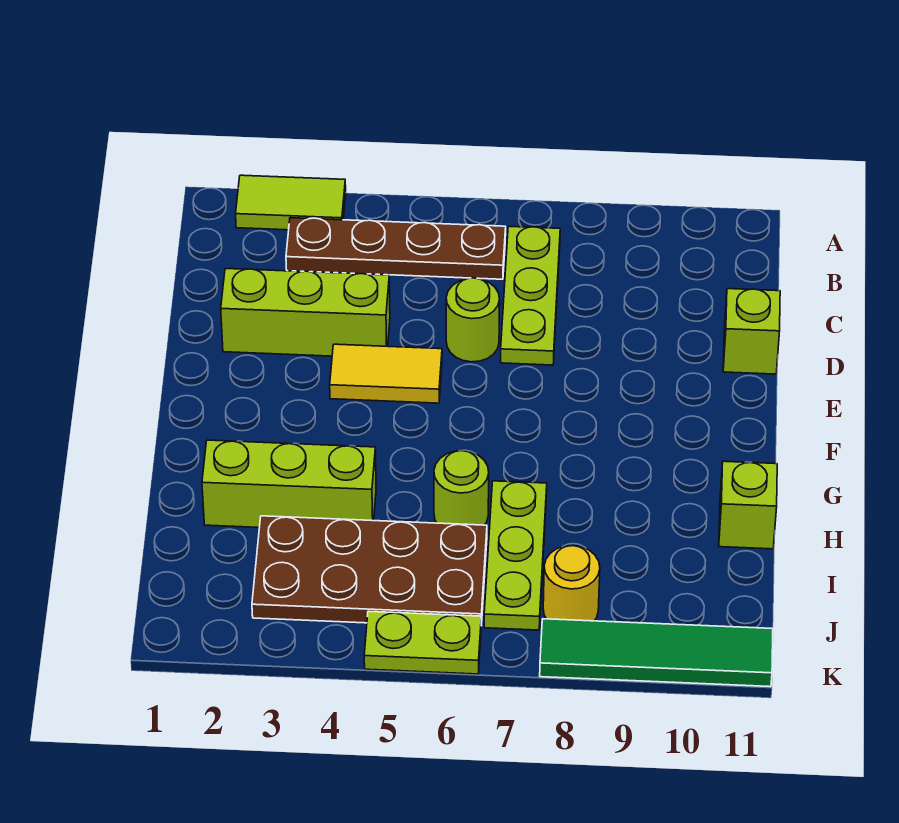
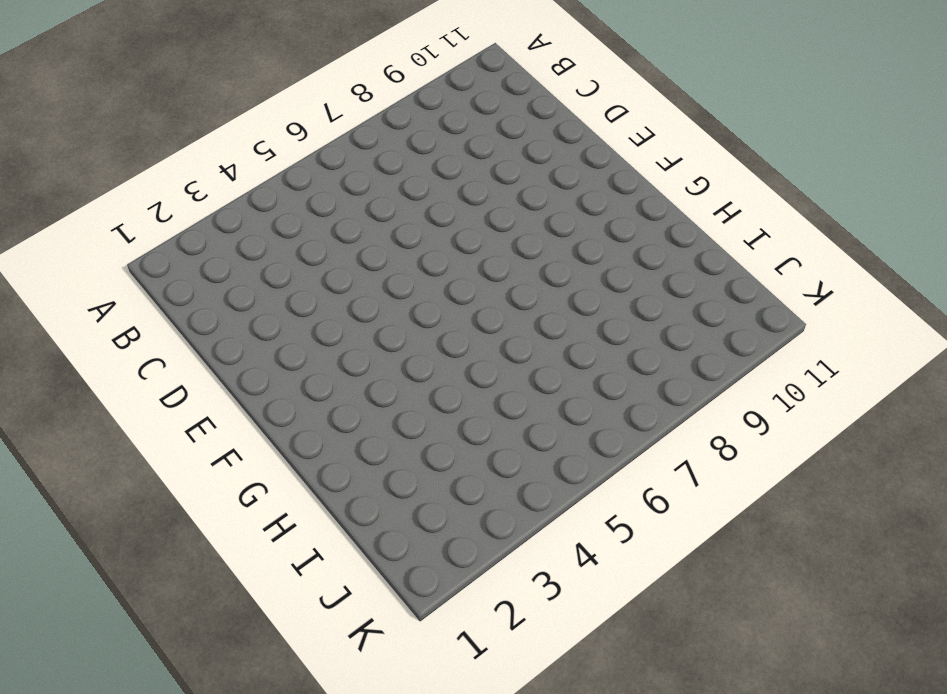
none -> lime 1x2 tile [236,175,346,230]
none -> brown 1x4 plate [286,218,506,279]
none -> lime 1x3 plate [501,226,560,365]

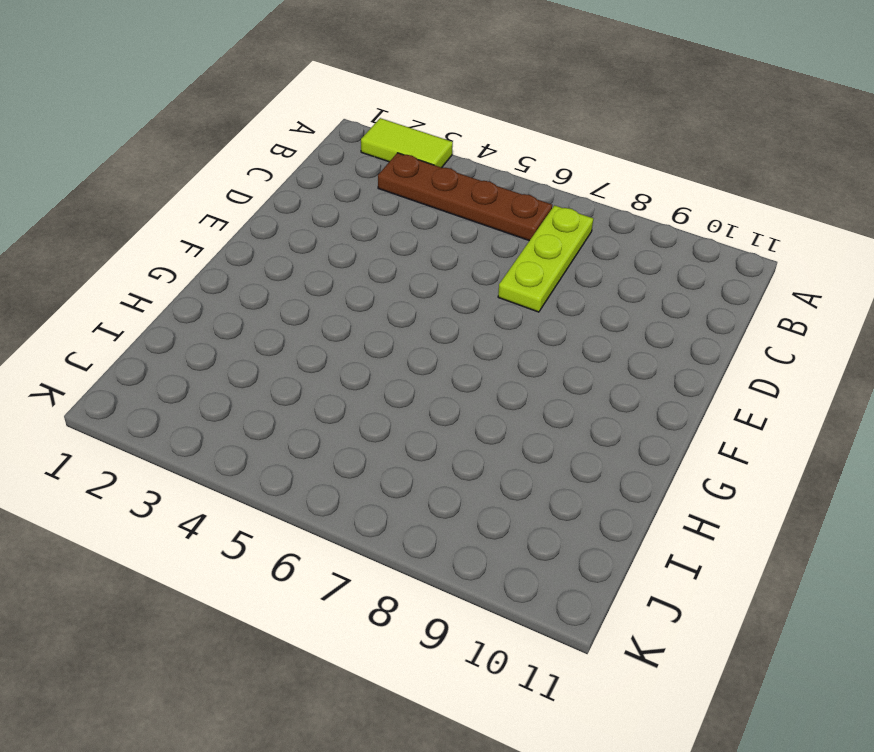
none -> lime 1x3 brick [221,269,390,356]
none -> lime 1x1 round brick [446,278,500,362]
none -> lime 1x1 brick [723,289,780,374]

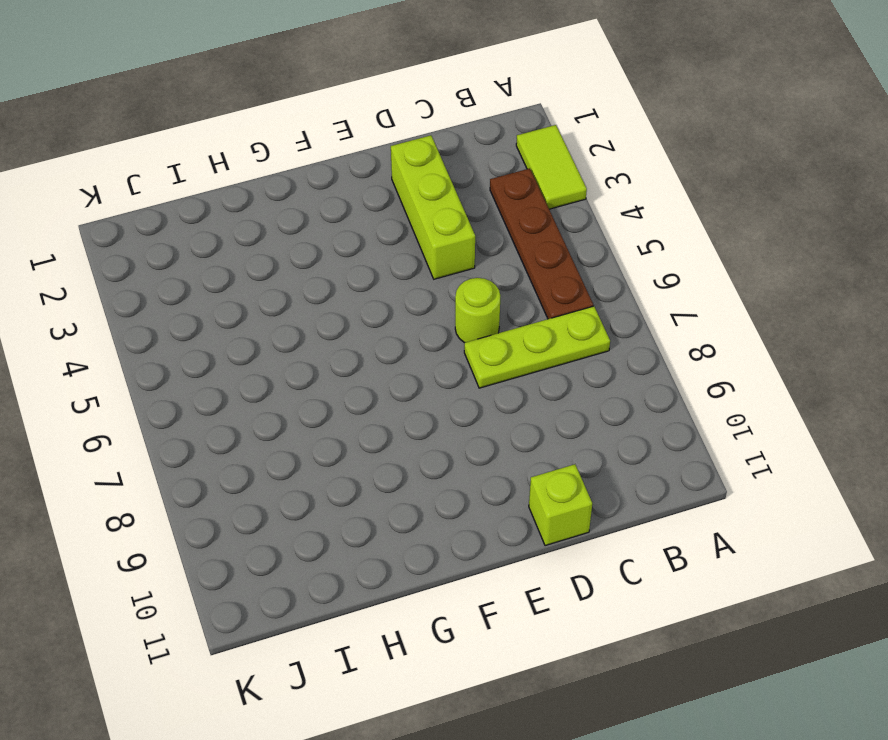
none -> yellow 1x2 tile [330,344,442,403]
none -> lime 1x3 brick [202,440,376,527]
none -> lime 1x1 round brick [434,451,489,525]

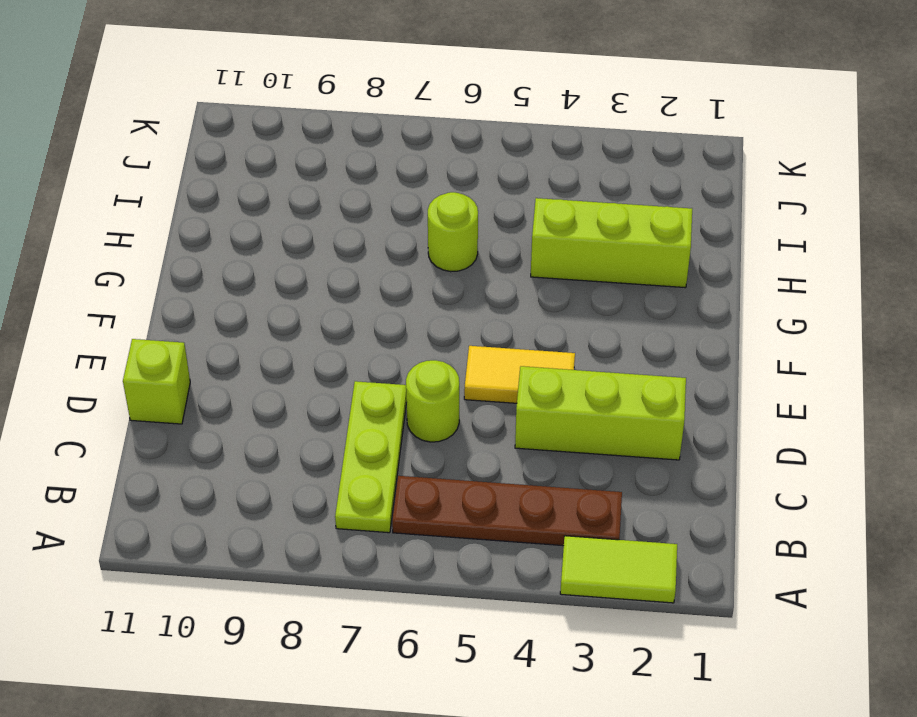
none -> lime 1x3 plate [484,481,547,630]
none -> lime 1x1 brick [719,461,777,549]
none -> brown 2x4 plate [252,516,487,626]

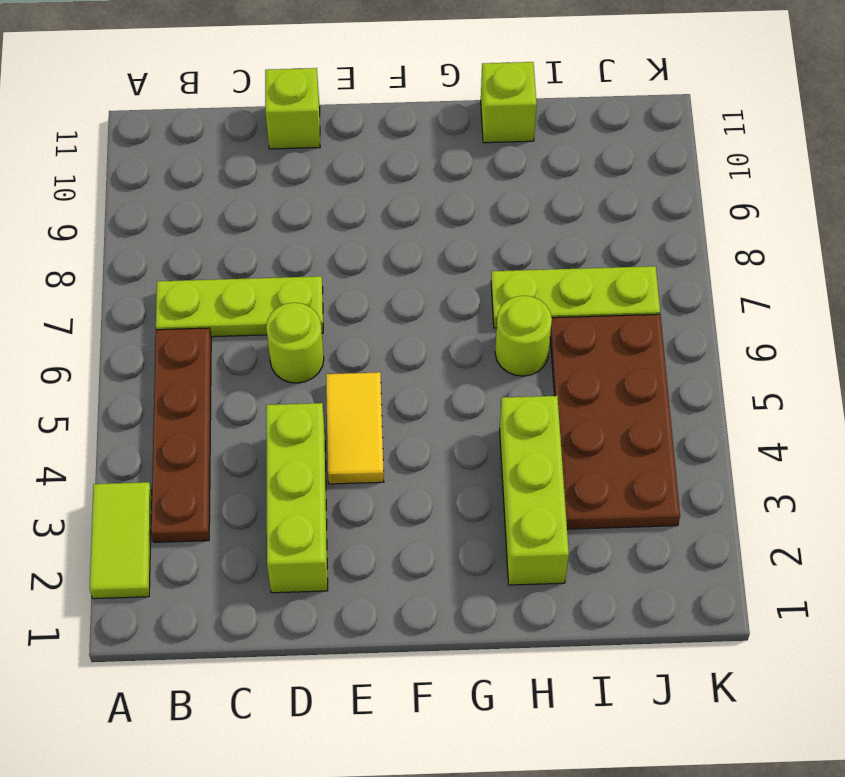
none -> yellow 1x1 round brick [543,545,600,621]
none -> lime 1x2 plate [364,611,481,674]
none -> green 1x4 tile [540,619,773,687]

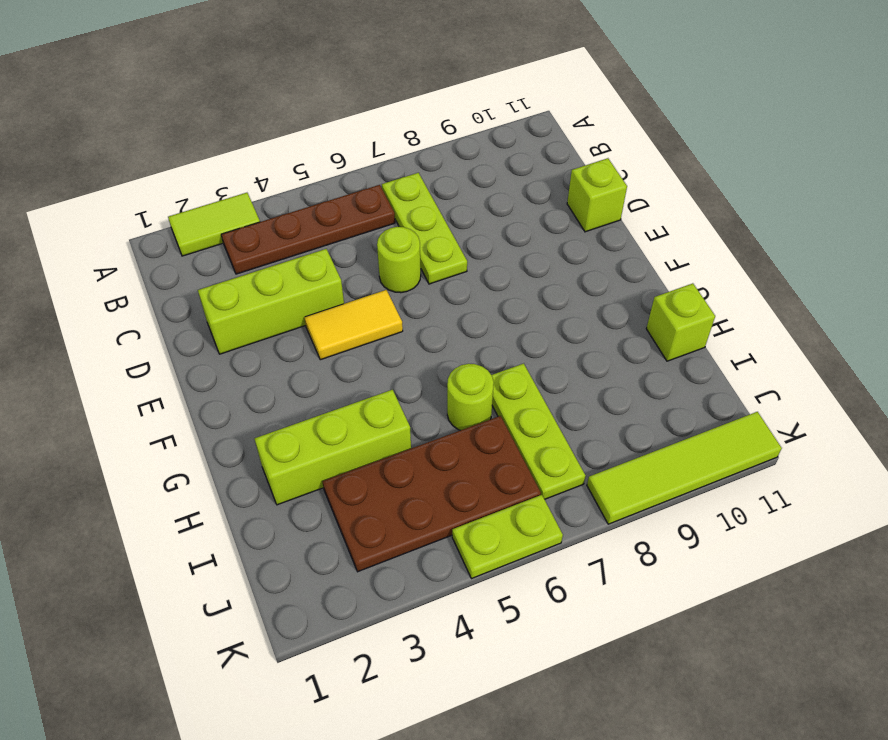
lime 1x4 tile [587,412,782,524] -> green 1x4 tile [540,619,773,687]
none -> yellow 1x1 round brick [543,545,600,621]

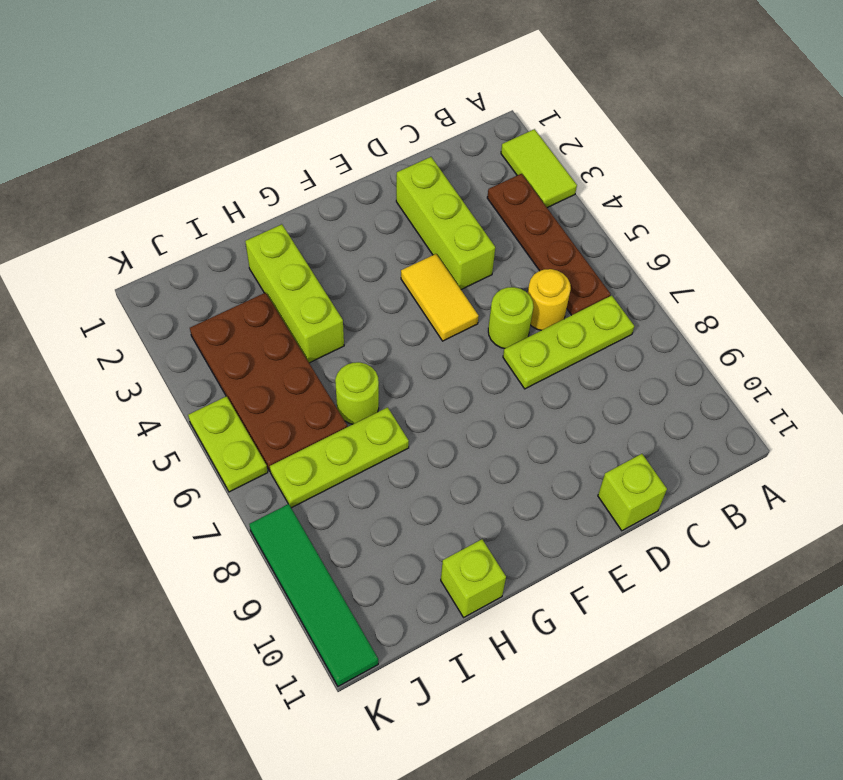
yellow 1x1 round brick [528,269,571,330] -> yellow 1x1 round brick moved to [543,545,600,621]

